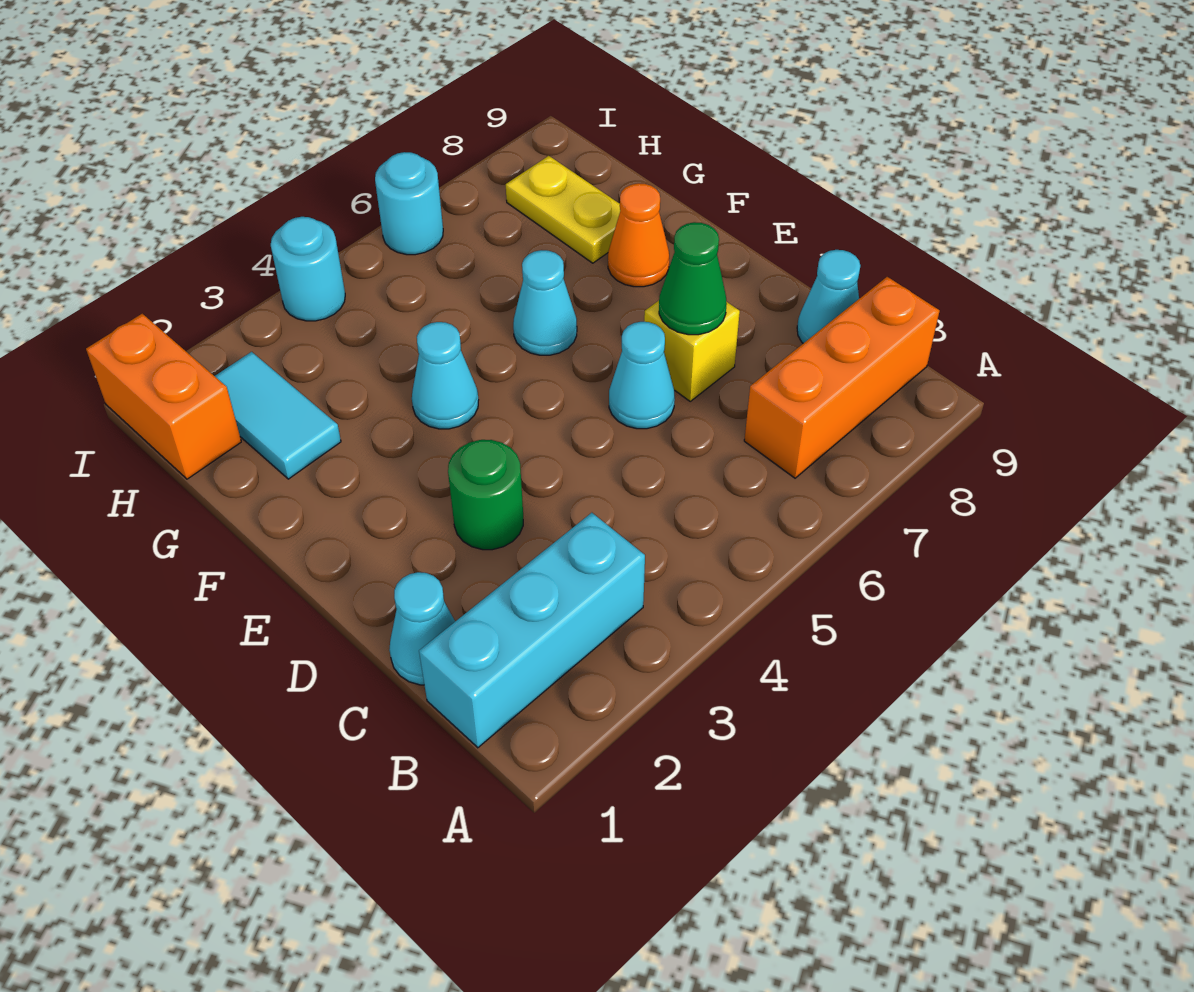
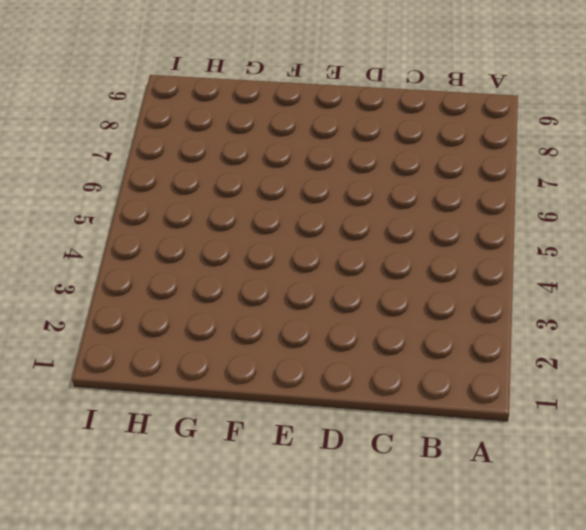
none -> cyan 1x3 brick [419,513,645,748]
none -> orange 1x3 brick [744,277,940,478]
none -> cyan 1x1 cone [389,572,455,685]

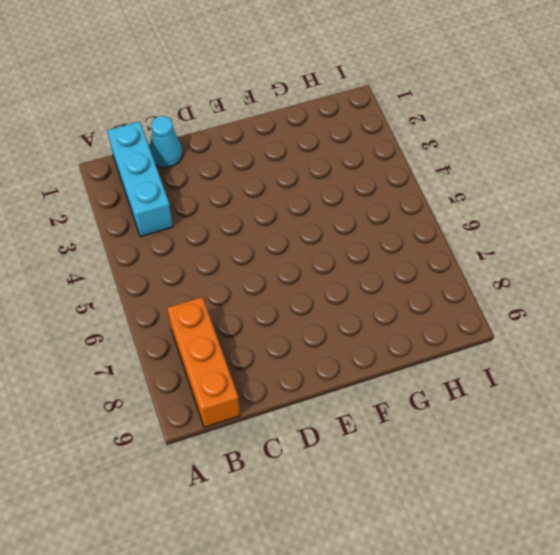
none -> cyan 1x1 cone [797,250,860,343]
none -> green 1x1 round brick [448,440,523,550]
none -> cyan 1x1 cone [609,322,675,429]

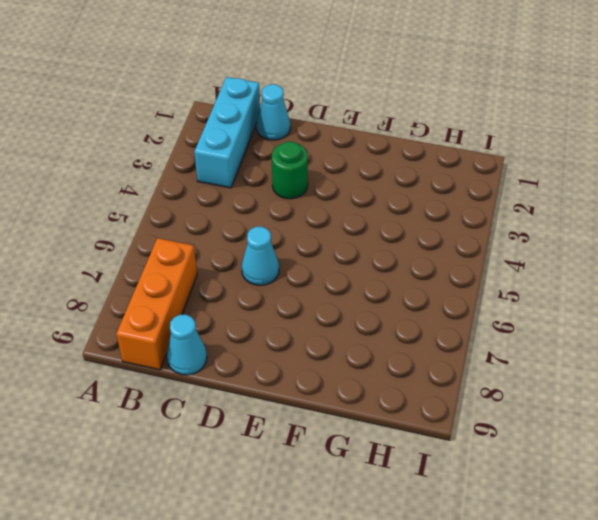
none -> yellow 1x1 brick [644,301,740,401]
none -> cyan 1x1 cone [412,322,478,429]
none -> cyan 1x1 cone [513,250,577,355]

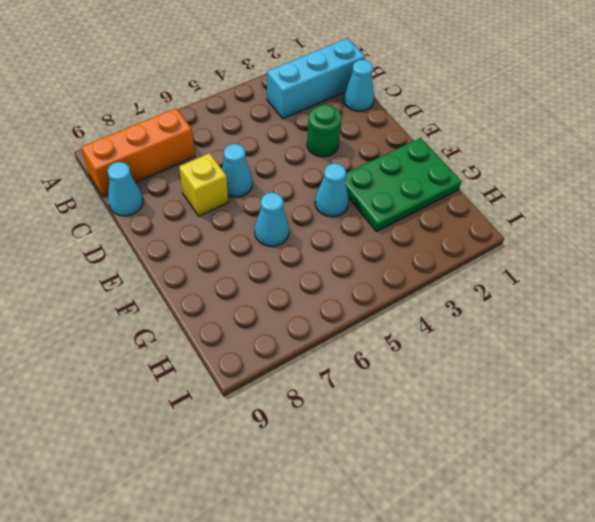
green 2x3 plate [345,138,462,231] -> cyan 1x2 tile [215,352,341,479]
none -> orange 1x1 cone [608,183,669,287]
none -> yellow 1x2 plate [506,156,620,263]
none -> orange 1x2 brick [86,314,241,479]

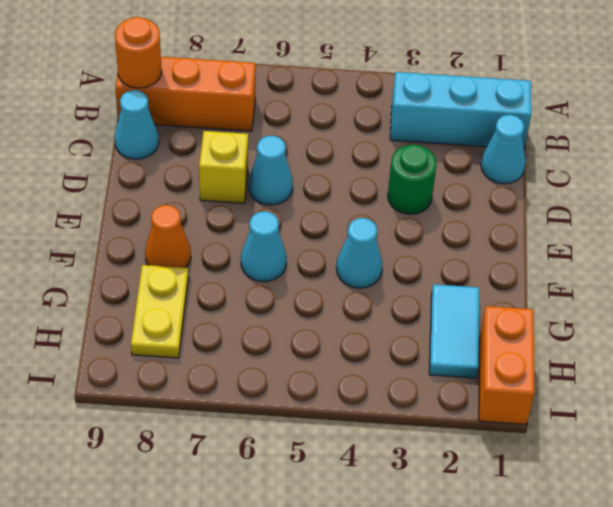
orange 1x1 round brick [115,17,162,88] -> none
none -> cyan 1x1 round brick [271,217,345,321]
none -> cyan 1x1 round brick [375,152,443,255]
none -> green 1x1 cone [659,222,727,335]

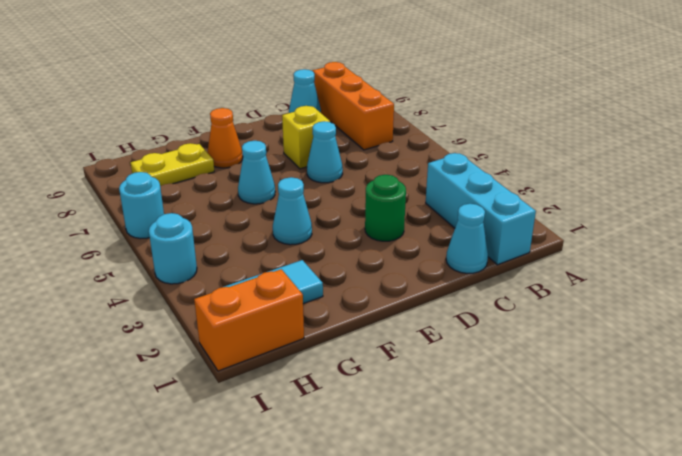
none -> green 1x1 cone [659,222,727,335]

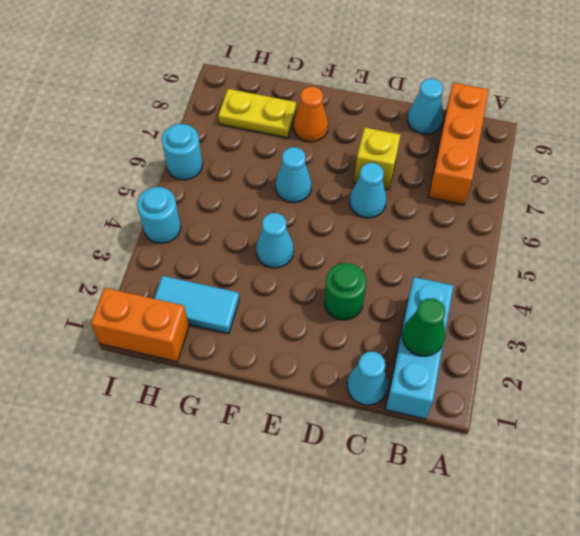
green 1x1 cone [402,298,445,356] -> green 1x1 cone moved to [659,222,727,335]

